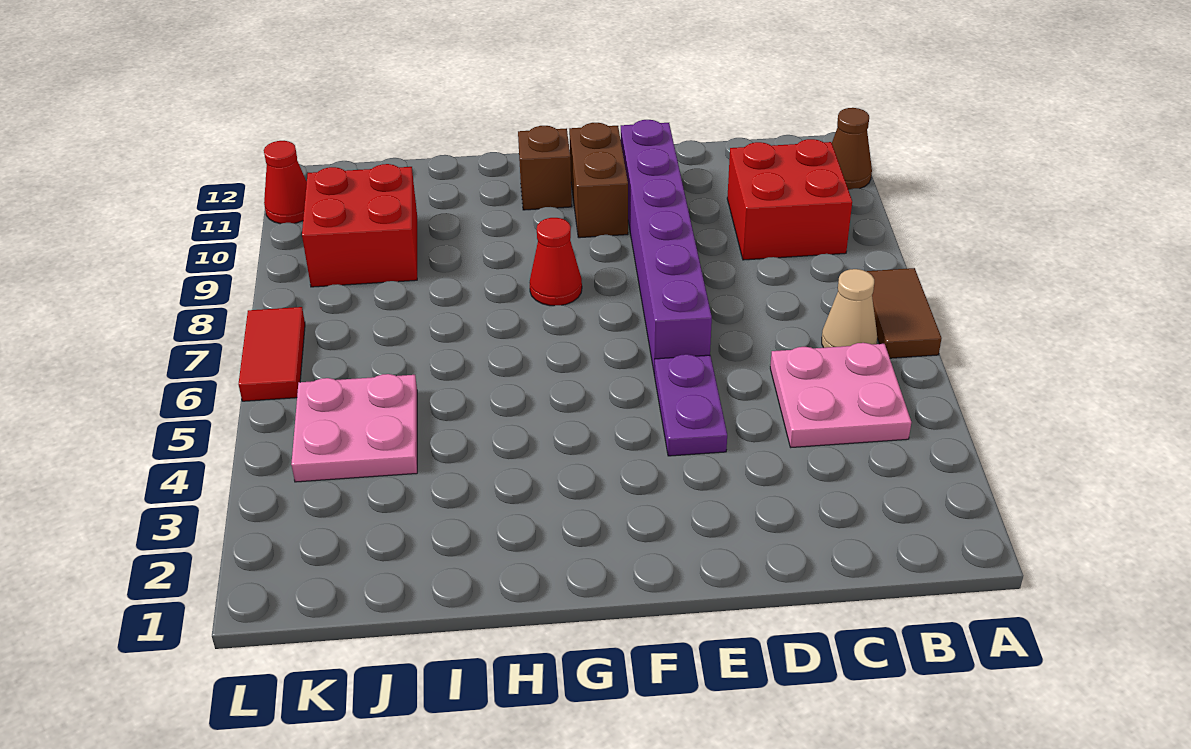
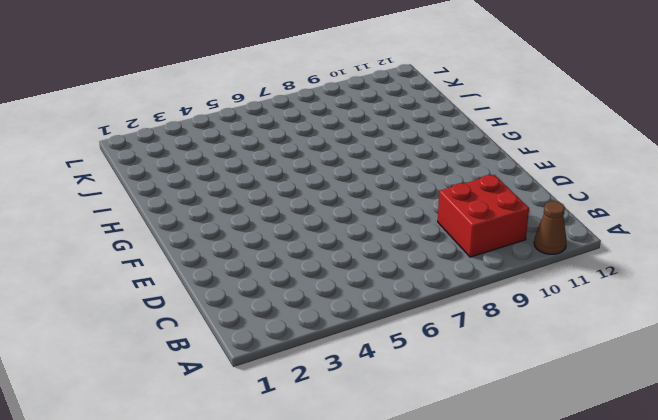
none -> brown 1x2 tile [867,268,942,358]
none -> pink 2x2 plate [770,343,911,447]
none -> tan 1x1 cone [822,269,877,348]

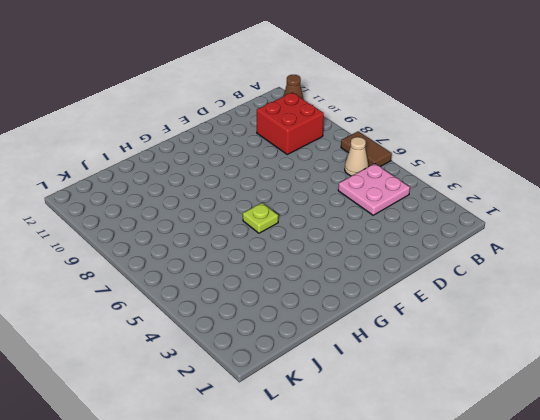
lime 1x1 plate [243,203,278,233] -> none
none -> purple 1x2 plate [654,354,727,456]
none -> purple 1x6 brick [621,120,712,374]
none -> brown 1x2 brick [569,123,628,238]

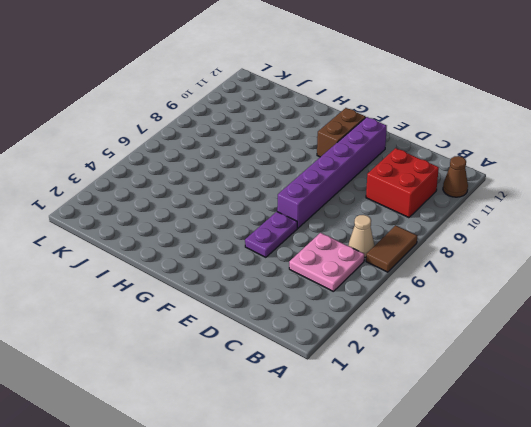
none -> red 1x1 cone [530,218,582,306]
none -> brown 1x1 brick [518,126,572,210]
none -> pink 2x2 plate [291,374,417,482]

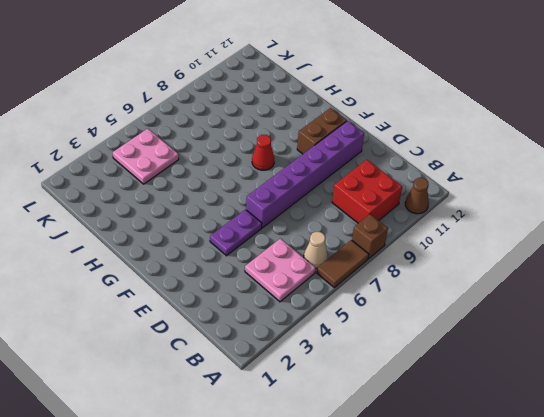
brown 1x1 brick [352,214,388,259] -> brown 1x1 brick moved to [518,126,572,210]
none -> red 2x2 brick [302,164,417,287]
none -> red 1x2 tile [239,307,305,401]
none -> red 1x1 cone [264,141,307,224]

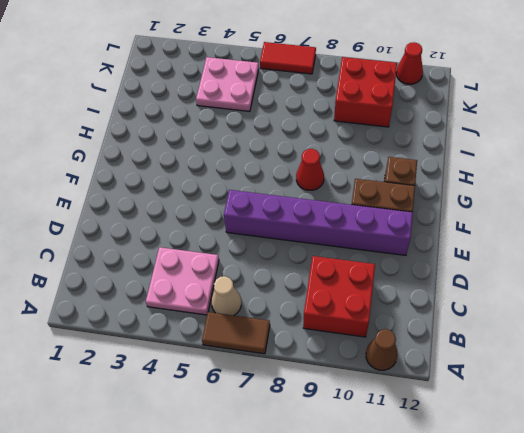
none -> purple 1x2 plate [654,354,727,456]

